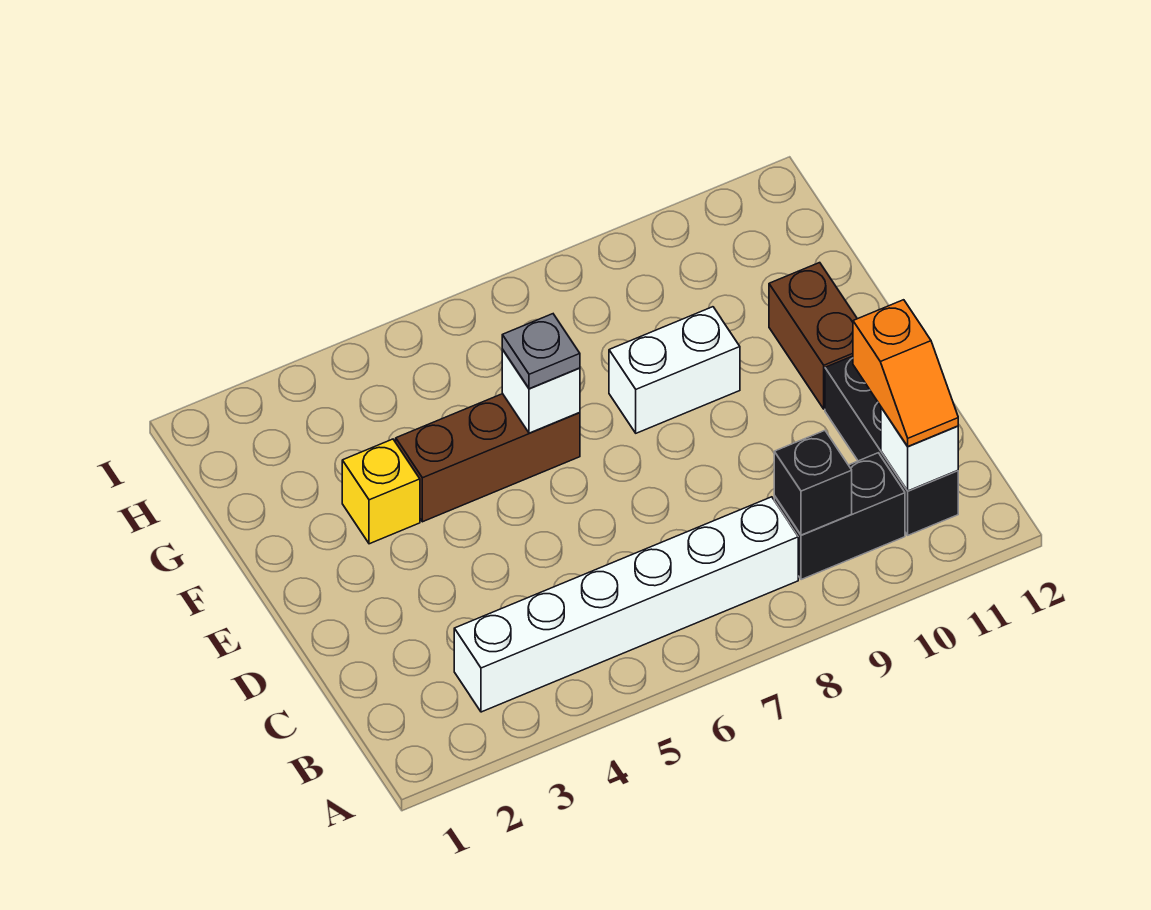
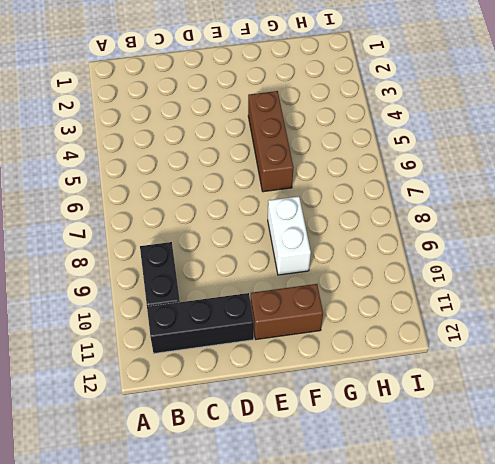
none -> white 1x6 brick [454,497,798,712]
none -> yellow 1x1 brick [342,439,420,544]
none -> black 1x1 brick [774,431,852,535]

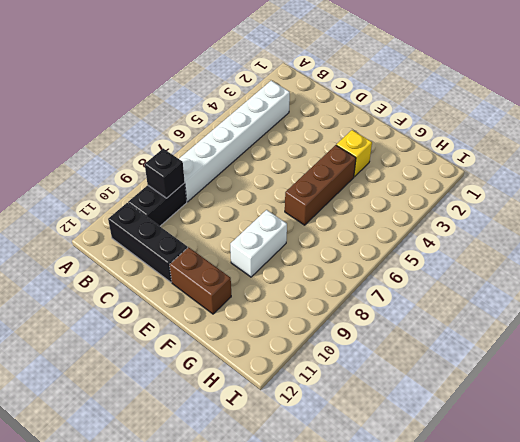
none -> white 1x1 brick [881,408,958,491]
none -> white 1x1 brick [502,350,580,433]
none -> orange 1x2 slope [853,300,958,447]

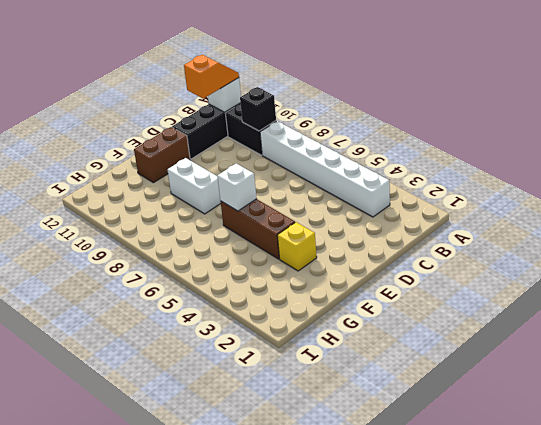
none -> grey 1x1 plate [502,314,580,389]

